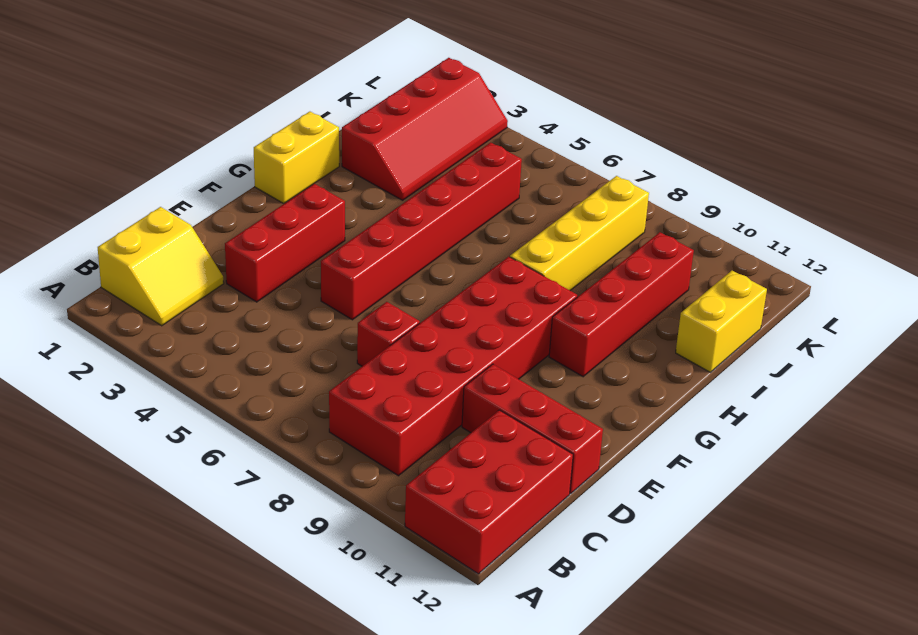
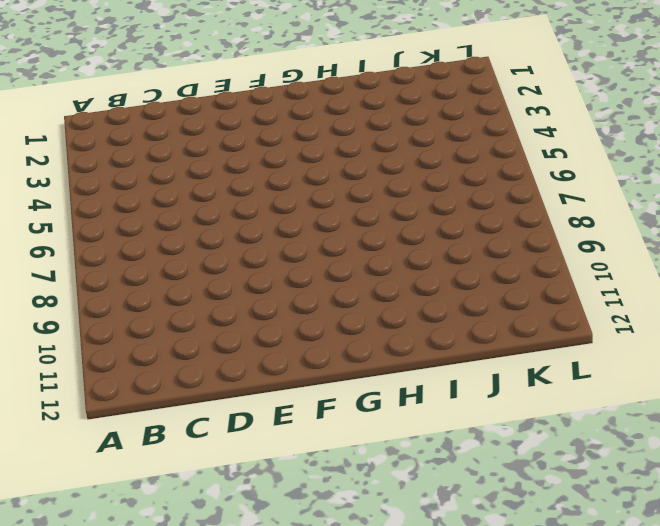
none -> red 2x3 brick [405,410,573,574]
none -> yellow 2x2 slope [98,207,224,326]
none -> red 2x6 brick [329,257,577,476]

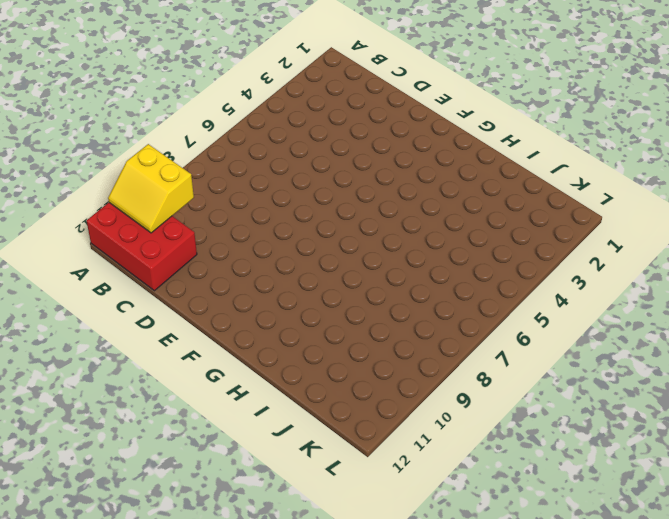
yellow 2x2 slope [108,144,194,233] -> yellow 2x2 slope moved to [98,207,224,326]
none -> red 2x6 brick [329,257,577,476]
none -> red 1x3 brick [225,184,345,302]
none -> red 1x1 brick [357,302,420,366]

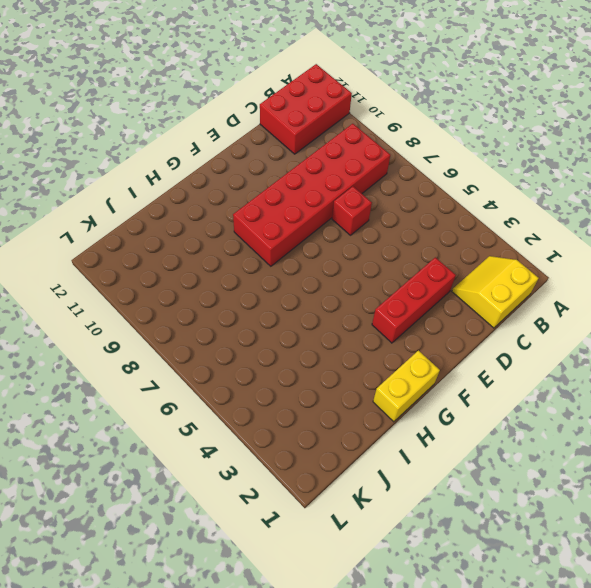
none -> red 1x3 brick [462,364,603,494]
none -> red 1x6 brick [321,142,522,320]
none -> red 1x4 brick [549,232,694,377]

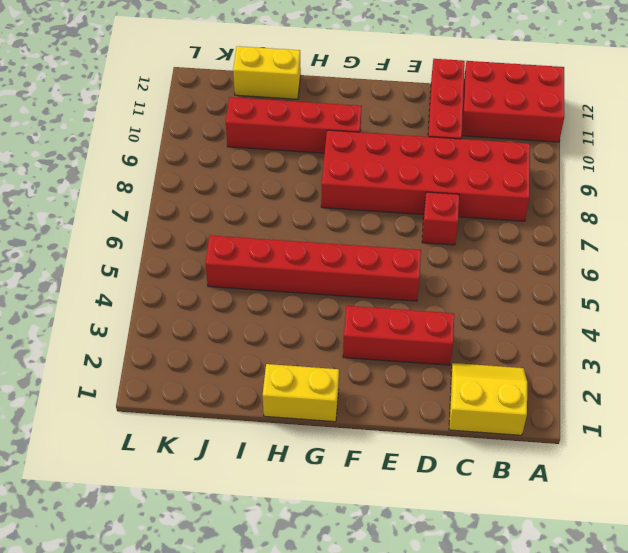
none -> yellow 1x4 brick [510,176,649,290]
none -> red 2x4 slope [342,58,508,200]

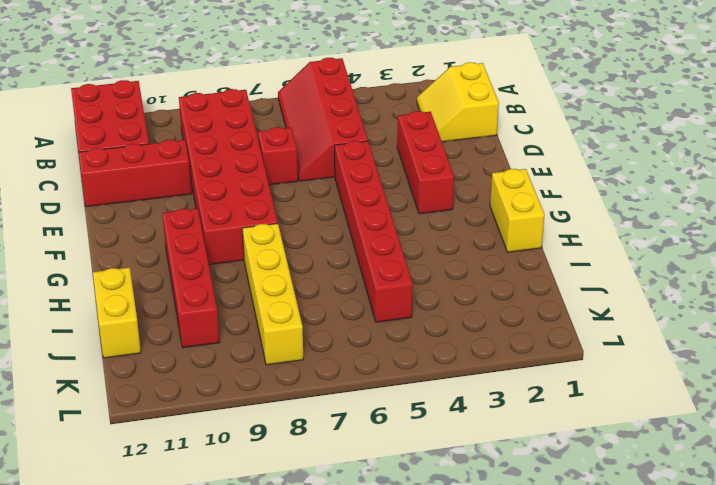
red 2x4 slope [278,58,368,181] -> red 2x4 slope moved to [342,58,508,200]

